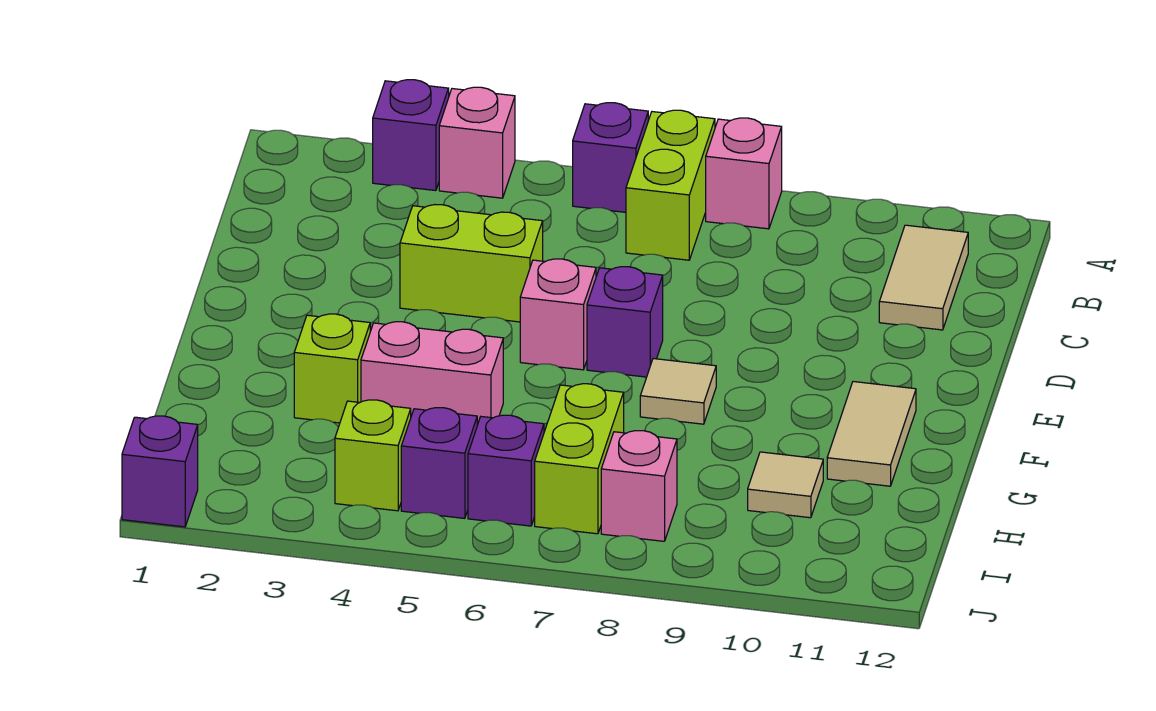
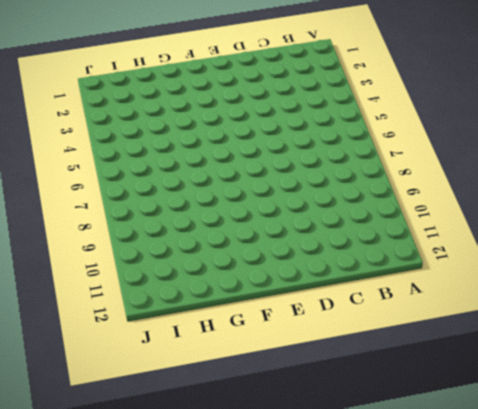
none -> purple 1x1 brick [373,80,449,191]
none -> pink 1x1 brick [439,87,515,198]
none -> purple 1x1 brick [573,103,648,212]

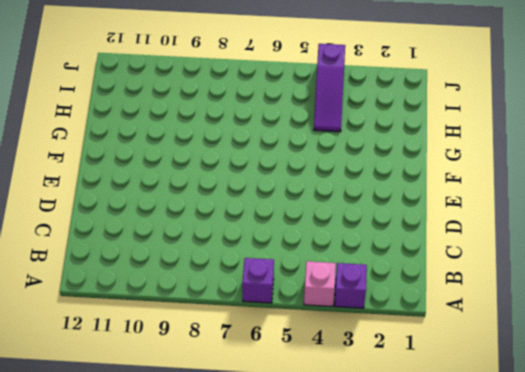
purple 1x3 slope [314,44,345,132] -> lime 1x1 brick [335,400,411,511]
none -> lime 1x2 brick [626,110,715,260]
none -> pink 1x1 brick [706,118,782,229]
none -> tan 1x2 tile [879,225,968,330]

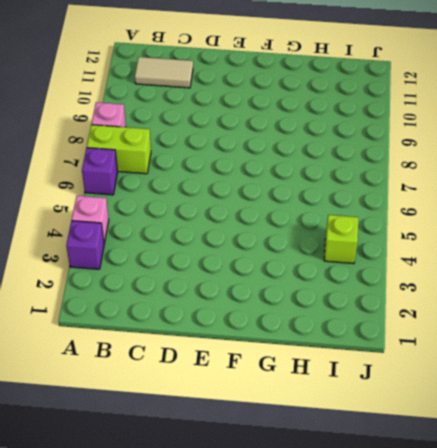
none -> lime 1x2 brick [400,205,543,322]
none -> pink 1x1 brick [520,259,596,370]
none -> purple 1x1 brick [587,267,663,377]

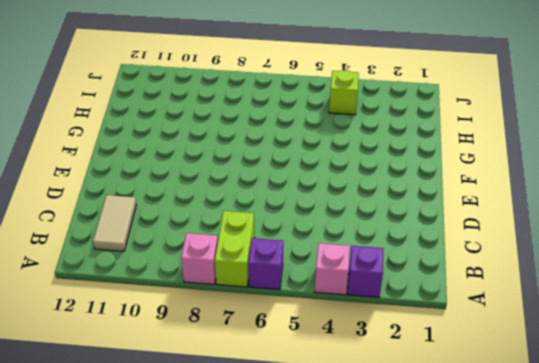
none -> lime 1x2 brick [400,205,543,322]
none -> pink 1x1 brick [520,259,596,370]
none -> purple 1x1 brick [587,267,663,377]

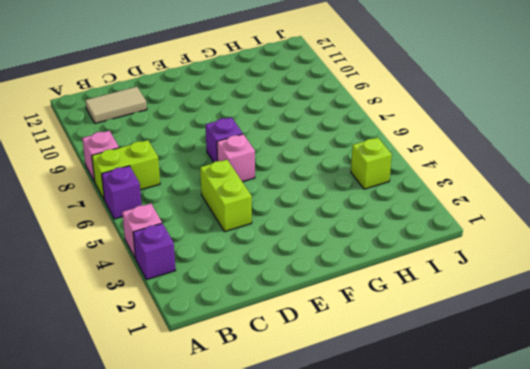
none -> tan 1x1 tile [640,359,716,424]
none -> tan 1x2 tile [827,382,916,486]
none -> lime 1x1 brick [294,314,370,423]

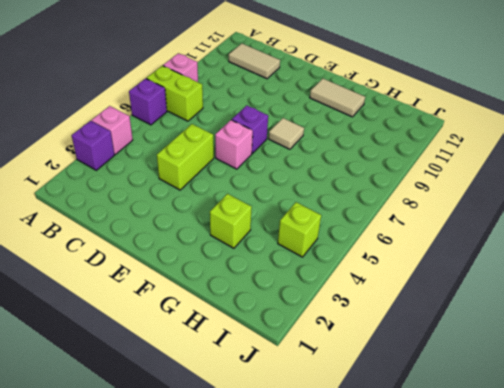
none -> pink 1x2 brick [361,322,503,425]
none -> lime 1x2 brick [535,384,624,534]
none -> tan 1x1 tile [748,452,823,518]

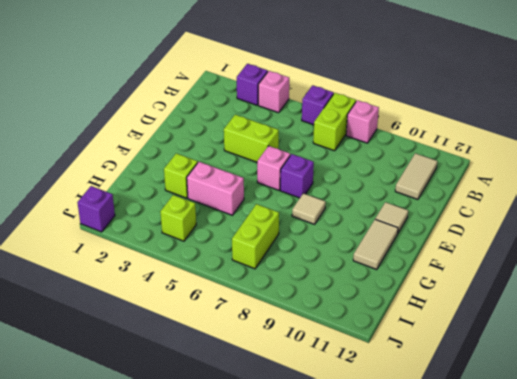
tan 1x1 tile [375,202,408,233] -> tan 1x1 tile moved to [748,452,823,518]
none -> purple 1x1 brick [401,408,477,518]
none -> purple 1x1 brick [468,415,544,526]
none -> pink 1x1 brick [601,431,677,541]

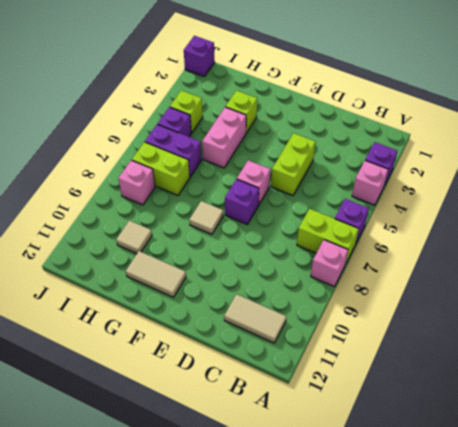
purple 1x2 brick [145,124,202,177] -> purple 1x1 brick [468,415,544,526]

